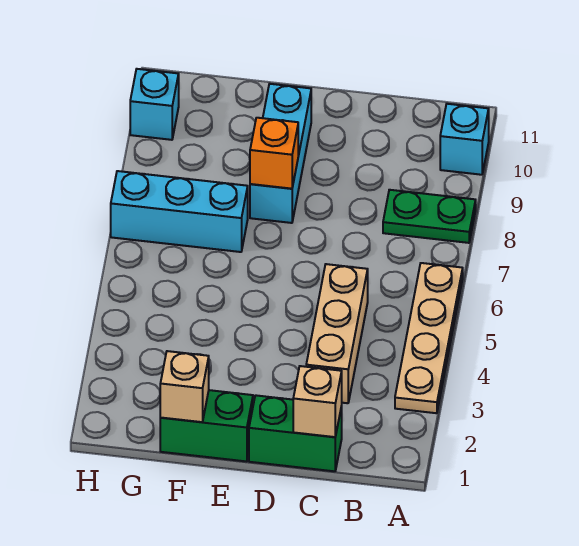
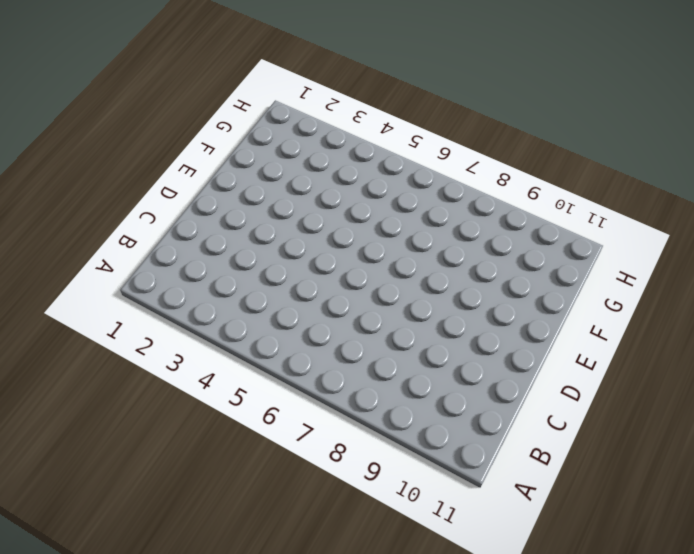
none -> tan 1x4 plate [395,263,463,413]
none -> green 1x2 plate [383,190,476,243]
none -> cyan 1x1 brick [440,104,489,175]

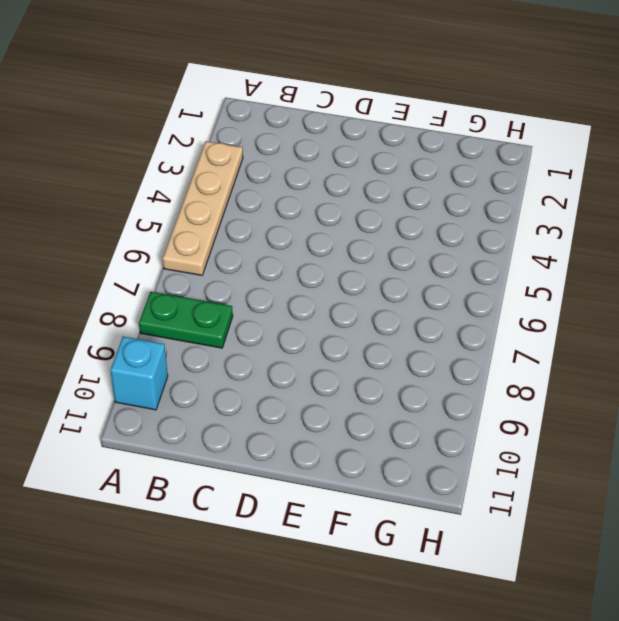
none -> green 1x2 brick [249,395,342,471]
none -> tan 1x3 brick [306,264,368,403]
none -> green 1x2 brick [160,390,253,461]

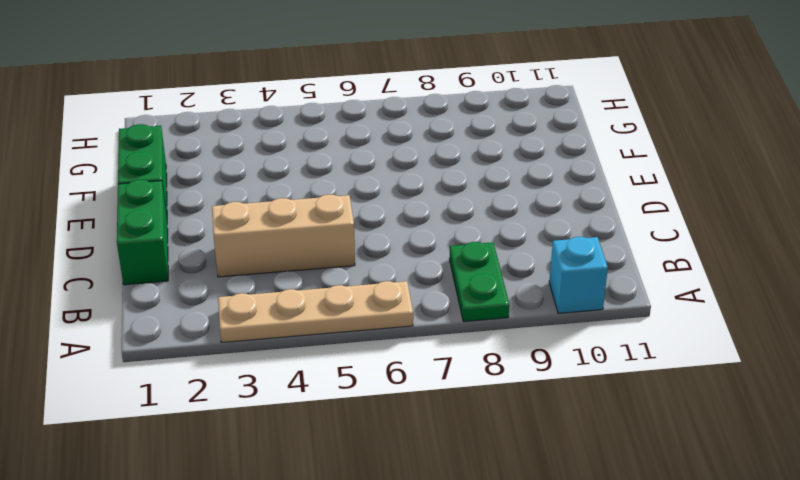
none -> cyan 1x3 brick [250,84,311,223]
none -> cyan 1x3 brick [111,171,248,252]
none -> cyan 1x1 brick [130,69,179,140]

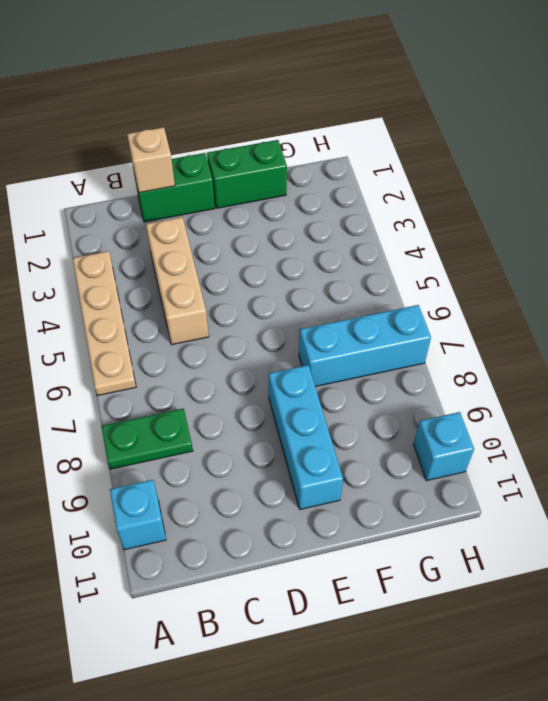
none -> orange 1x1 brick [250,118,298,189]
none -> tan 1x1 brick [160,351,209,422]

